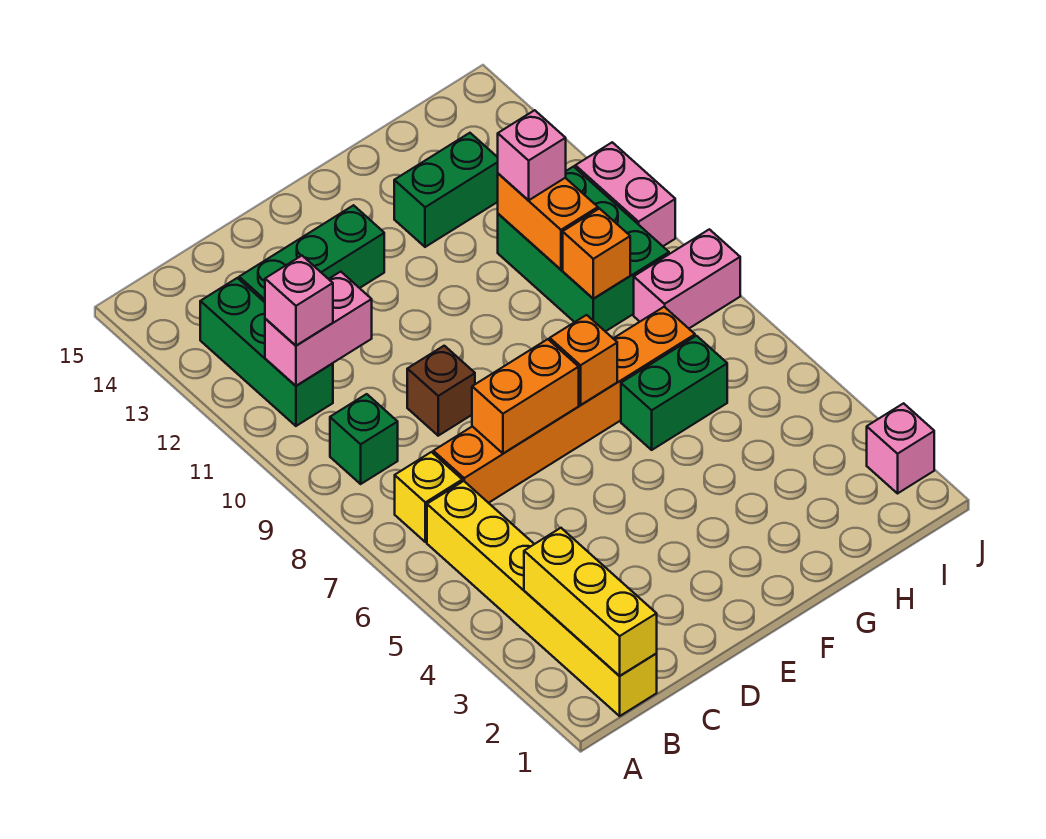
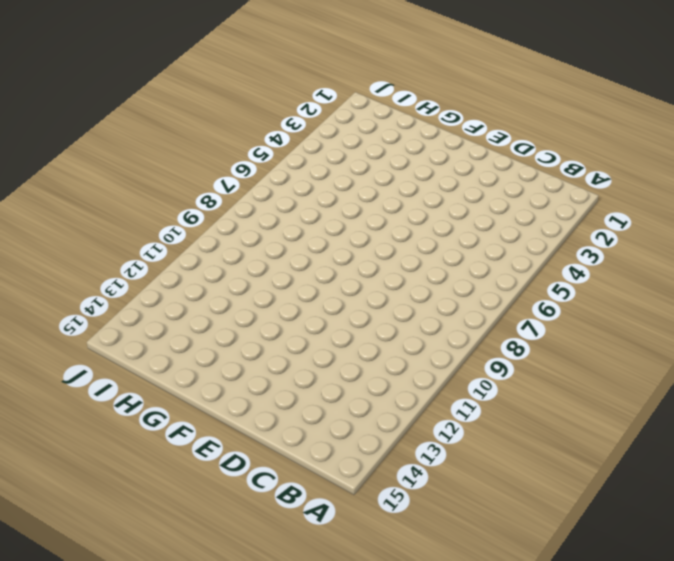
none -> yellow 1x6 brick [427,481,657,716]
none -> yellow 1x1 brick [395,452,462,542]
none -> green 1x1 brick [330,394,398,484]

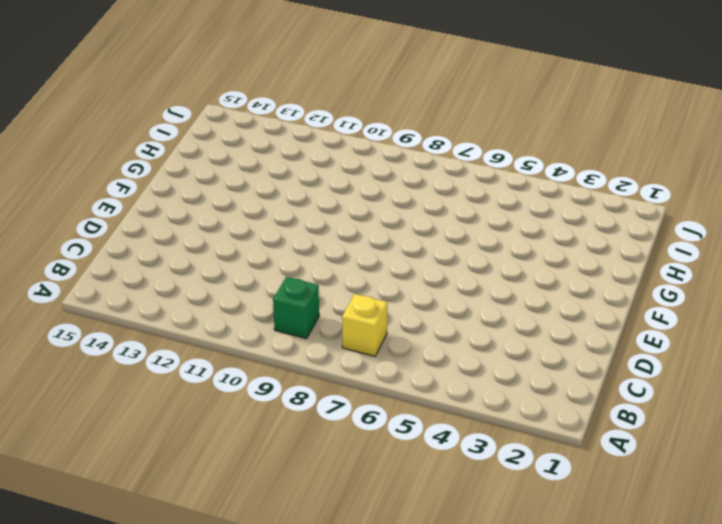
none -> yellow 1x6 brick [427,481,657,716]
none -> green 1x3 brick [200,278,333,426]
none -> orange 1x6 brick [433,307,695,503]

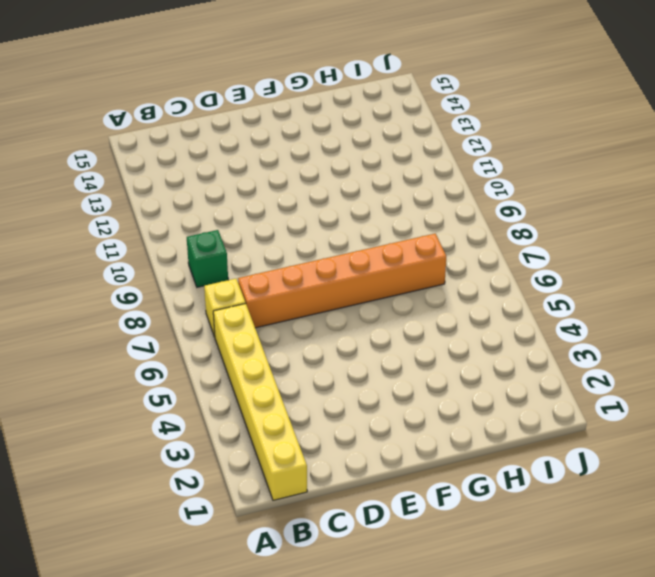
none -> green 1x3 brick [200,278,333,426]
none -> green 1x3 brick [239,205,384,302]
none -> brown 1x1 brick [407,346,475,436]

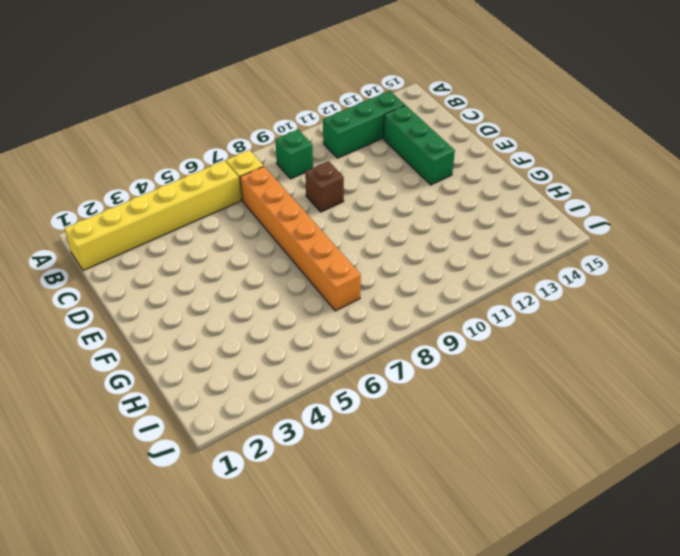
none -> green 1x2 brick [621,336,727,450]
none -> green 1x2 brick [394,133,498,247]
none -> green 2x3 brick [498,167,669,332]

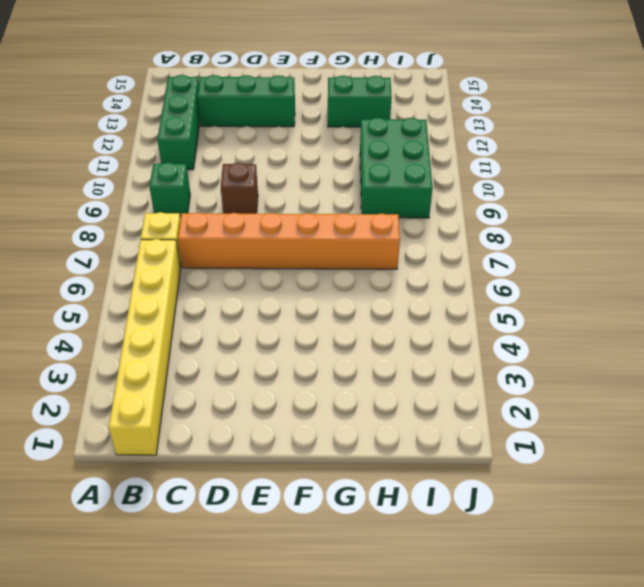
none -> green 1x2 brick [621,336,727,450]
none -> pink 1x2 brick [634,229,740,328]
none -> pink 1x1 brick [867,403,934,493]

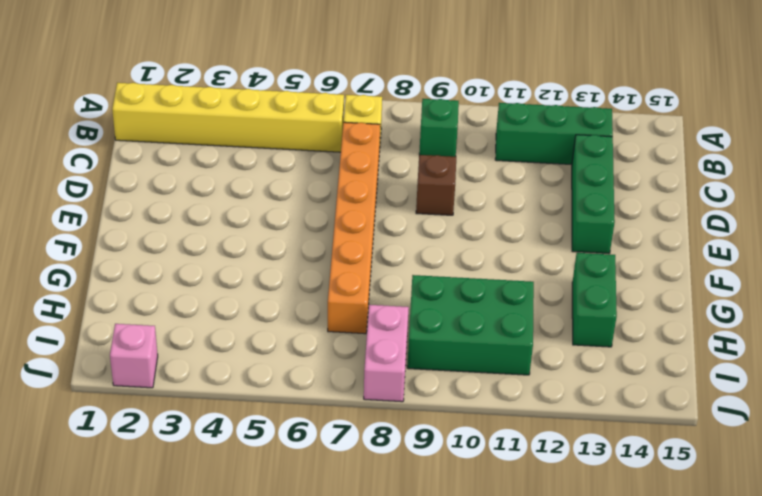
none -> green 1x2 brick [621,336,727,450]
none -> pink 1x2 brick [575,142,675,246]
none -> yellow 1x3 brick [524,528,657,676]

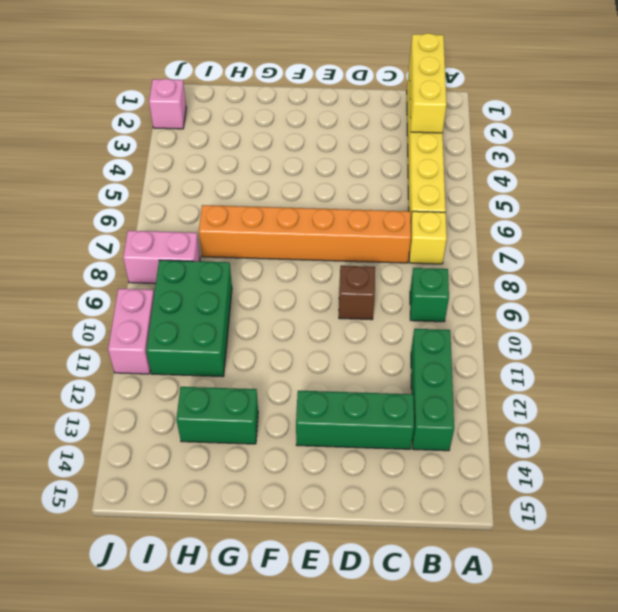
none -> green 1x2 brick [621,336,727,450]
none -> pink 1x2 brick [265,272,372,386]
none -> orange 1x2 brick [472,339,579,453]

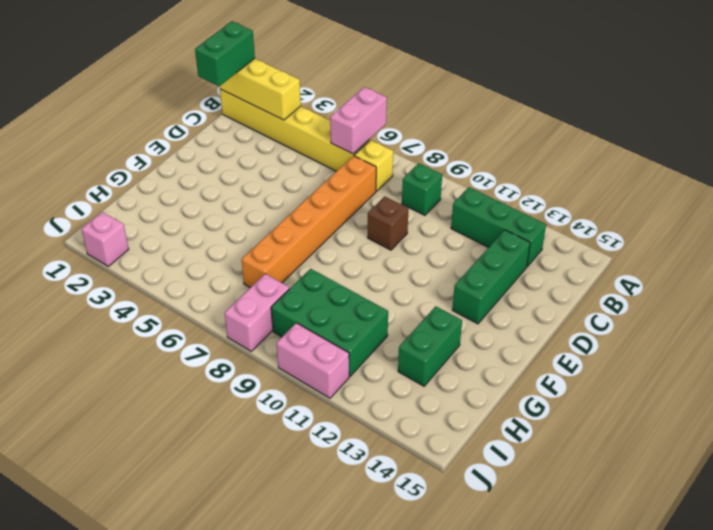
pink 1x2 brick [330,87,387,154] -> pink 1x2 brick moved to [265,272,372,386]
green 1x2 brick [195,21,255,86] -> green 1x2 brick moved to [621,336,727,450]
none -> orange 1x2 brick [472,339,579,453]
none -> orange 1x1 brick [550,315,617,405]
none -> orange 1x1 brick [563,209,630,299]

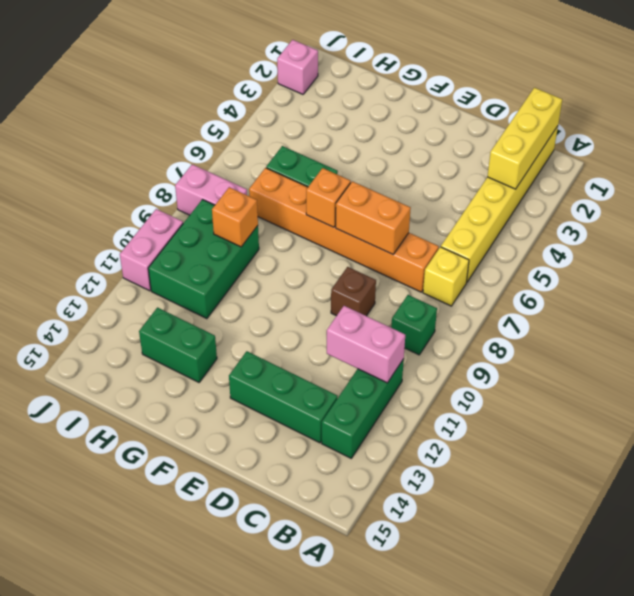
none -> orange 1x2 brick [498,174,598,270]
none -> pink 1x1 brick [265,256,333,346]
none -> pink 1x1 brick [498,110,566,200]

